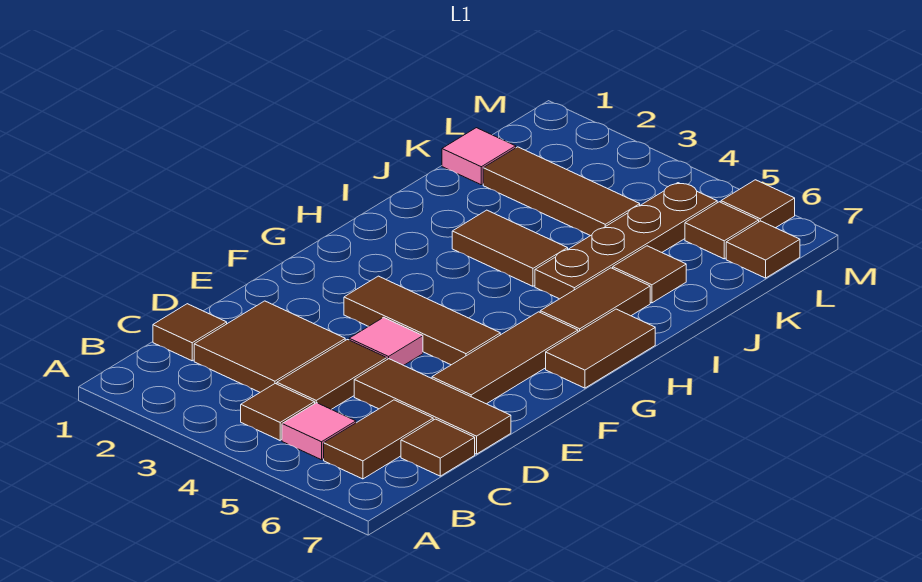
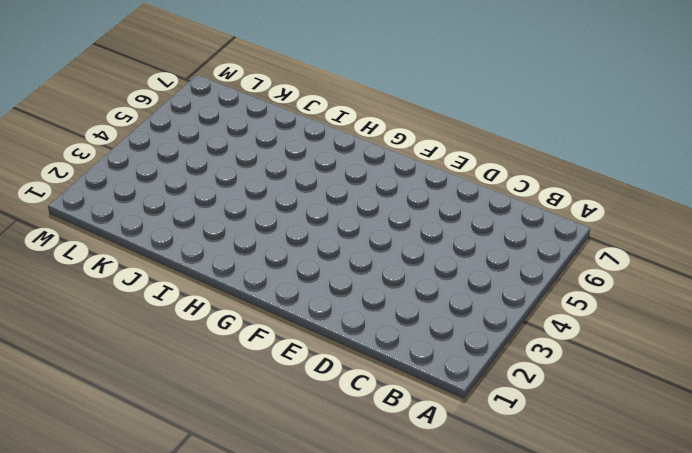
none -> brown 1x1 tile [241,384,315,440]
none -> pink 1x1 tile [282,403,356,460]
none -> brown 1x2 tile [324,400,433,479]

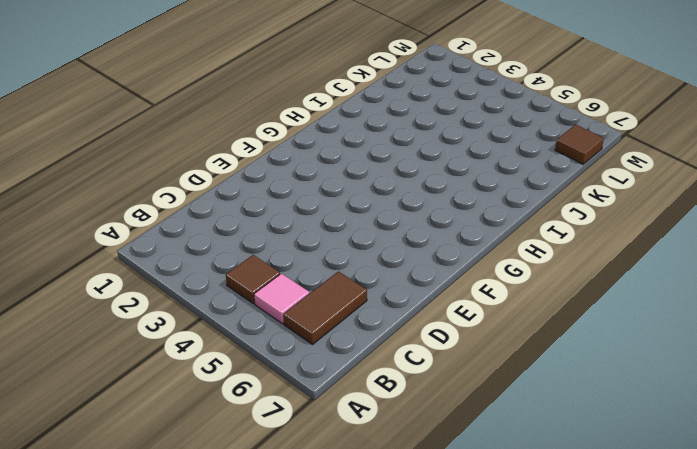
none -> brown 1x1 tile [153,304,227,361]
none -> brown 2x2 tile [194,301,345,392]
none -> brown 1x2 tile [277,340,387,409]

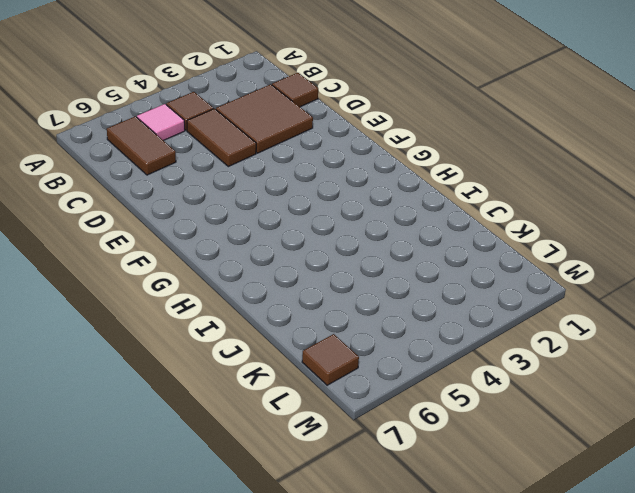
none -> brown 1x1 tile [401,419,475,476]
none -> brown 1x3 tile [354,359,511,454]
none -> pink 1x1 tile [349,317,423,365]

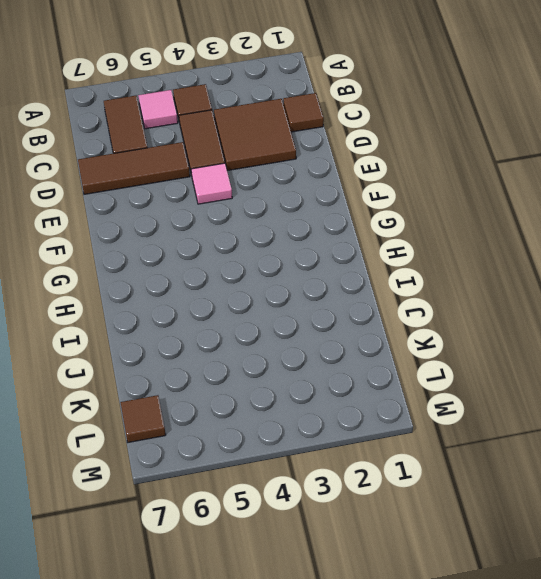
none -> brown 1x1 tile [401,419,475,476]
none -> brown 1x3 tile [432,312,578,404]
none -> brown 1x3 tile [344,276,500,365]

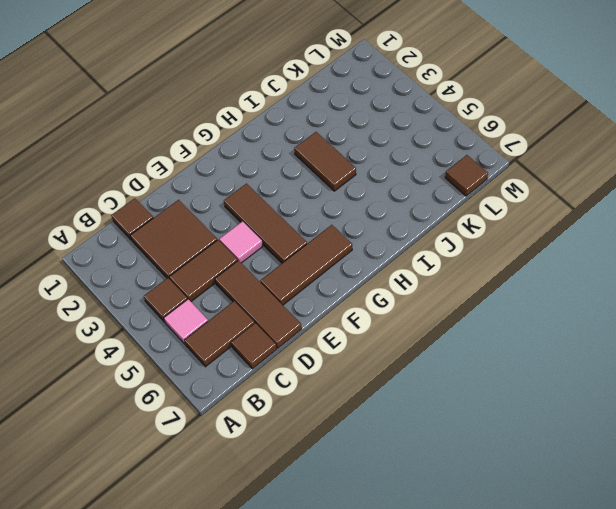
none -> brown 1x2 tile [546,309,655,388]
none -> brown 1x2 tile [540,268,650,332]
none -> brown 1x4 plate [535,183,717,299]

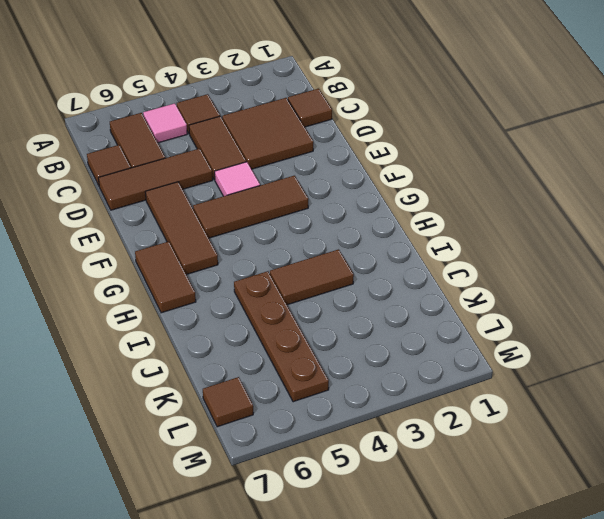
none -> brown 1x2 tile [540,268,650,332]
none -> brown 1x1 tile [613,246,686,303]
none -> pink 1x1 tile [442,128,516,185]

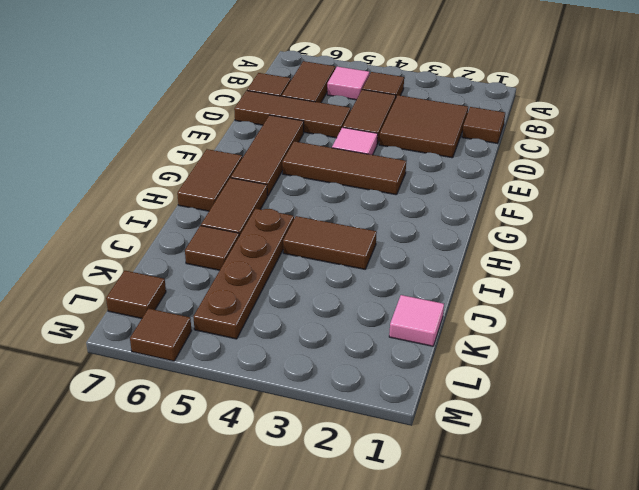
none -> brown 1x3 tile [483,147,640,236]
none -> brown 1x1 tile [685,202,759,259]

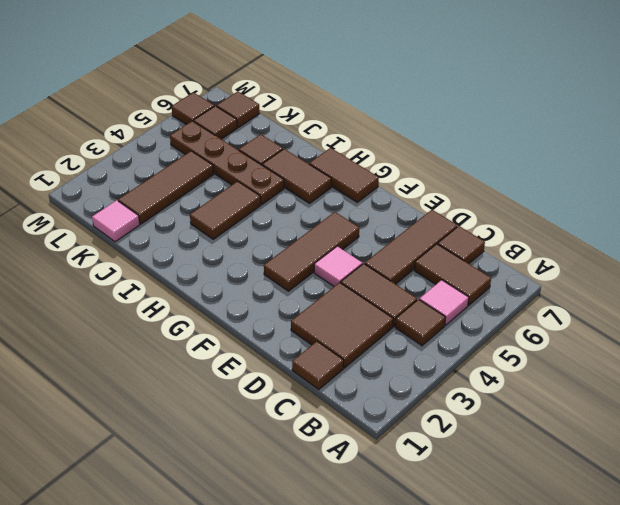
none -> brown 1x3 tile [432,312,578,404]

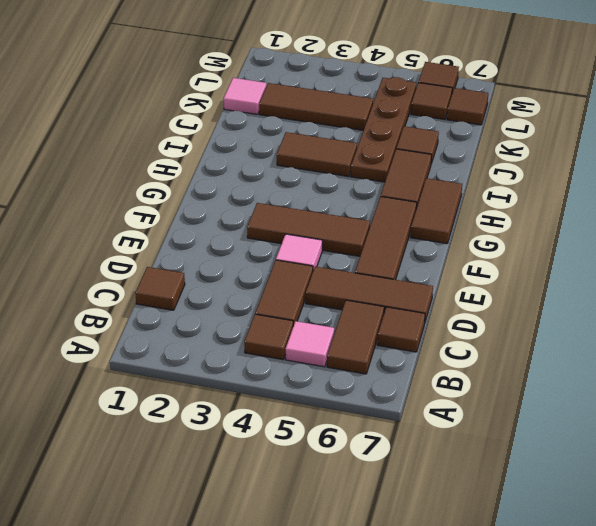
none -> brown 2x2 tile [194,301,345,392]

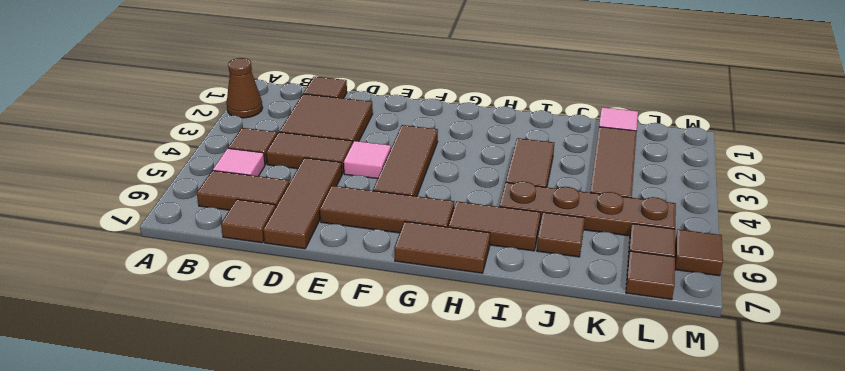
brown 1x1 cone [227,58,263,118] -> none

